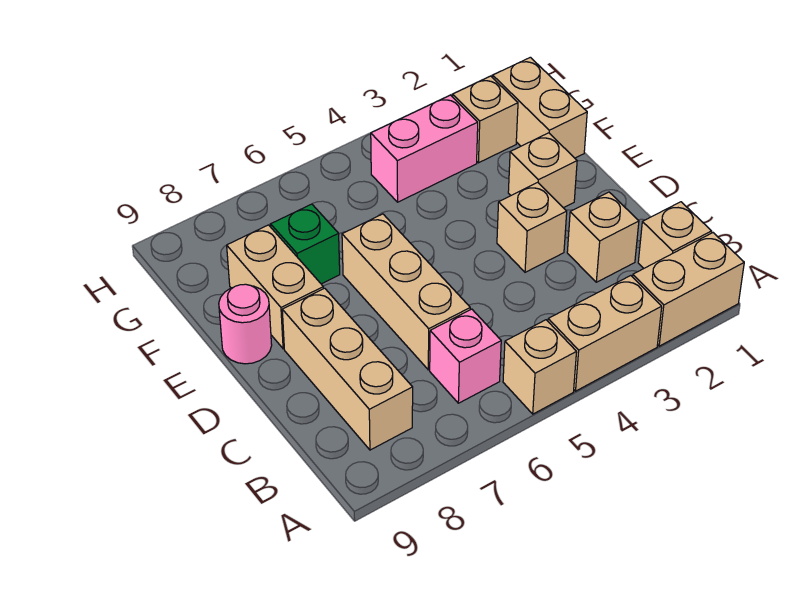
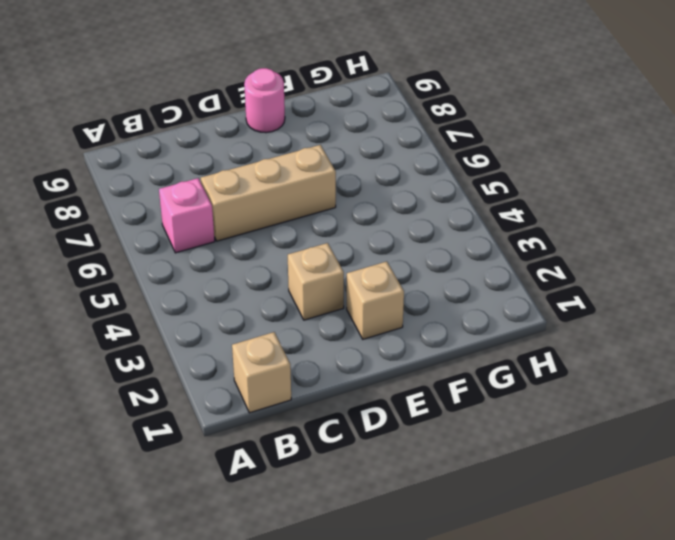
none -> tan 1x2 brick [633,233,744,346]
none -> tan 1x2 brick [548,276,662,391]
none -> tan 1x1 brick [503,320,576,414]

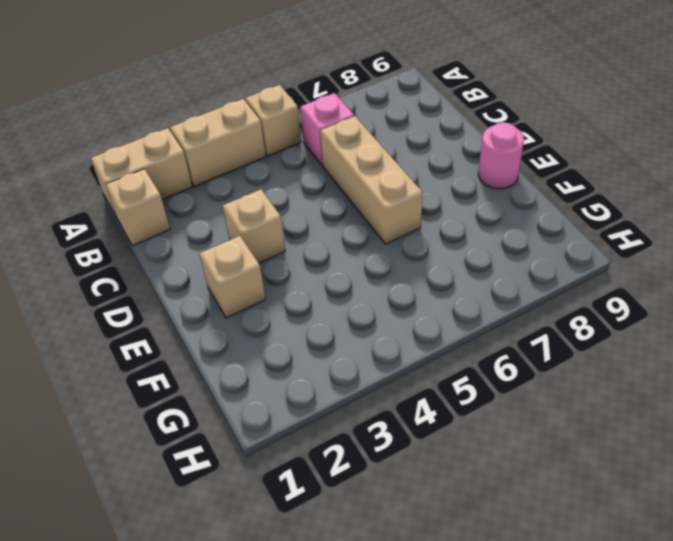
none -> tan 1x3 brick [282,288,413,450]
none -> tan 1x1 brick [567,192,639,282]
none -> tan 1x2 brick [227,225,323,349]

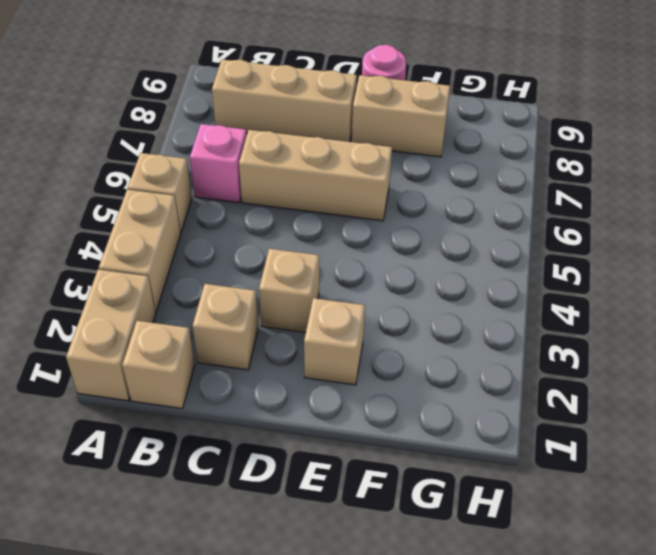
none -> tan 1x2 brick [493,57,587,158]
none -> green 1x1 brick [271,204,340,284]
none -> tan 1x1 brick [453,76,518,163]

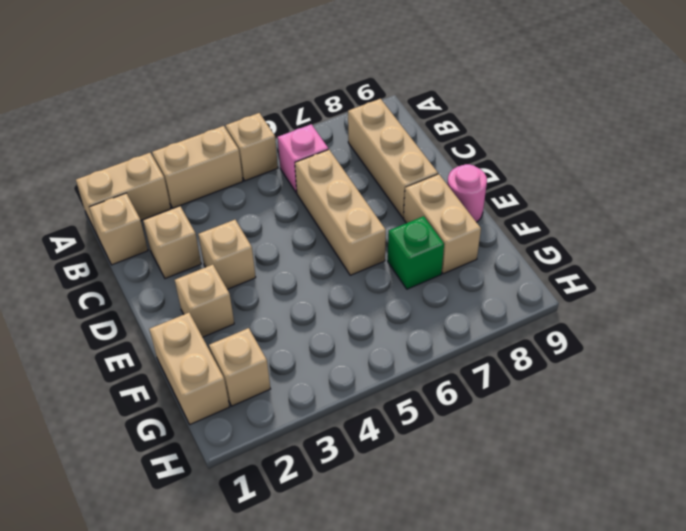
none -> pink 1x2 brick [371,95,478,202]

